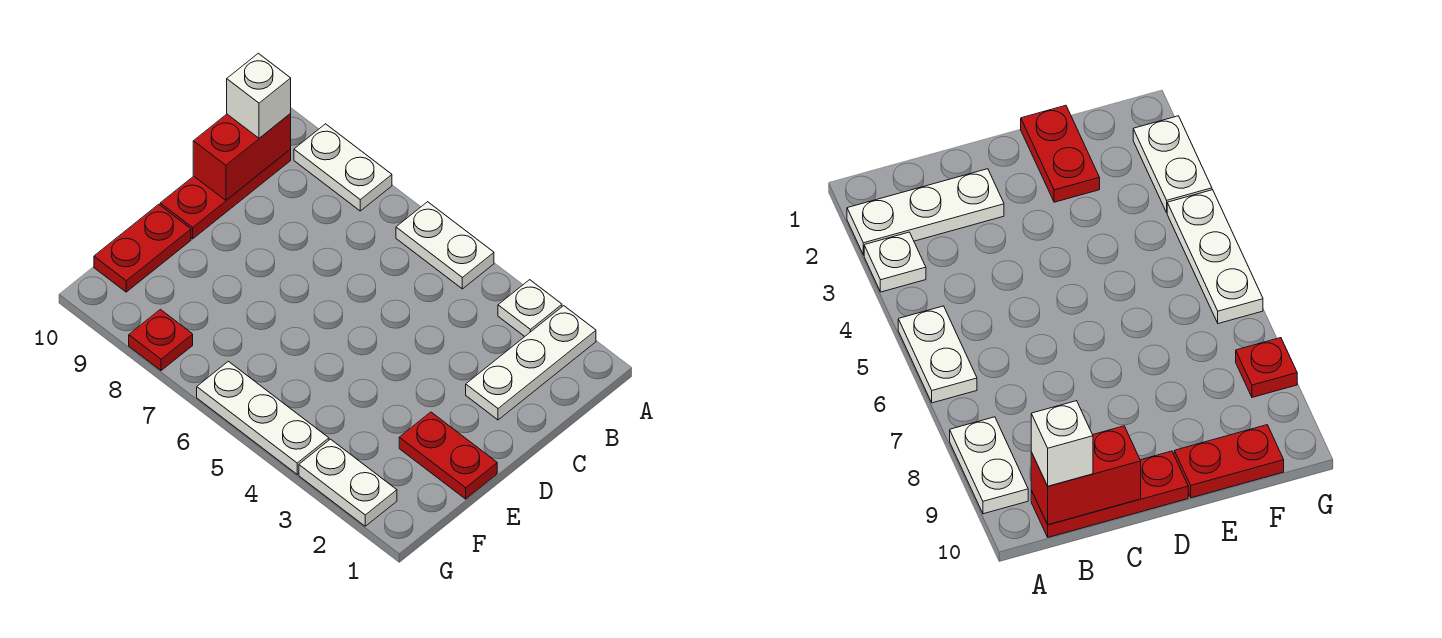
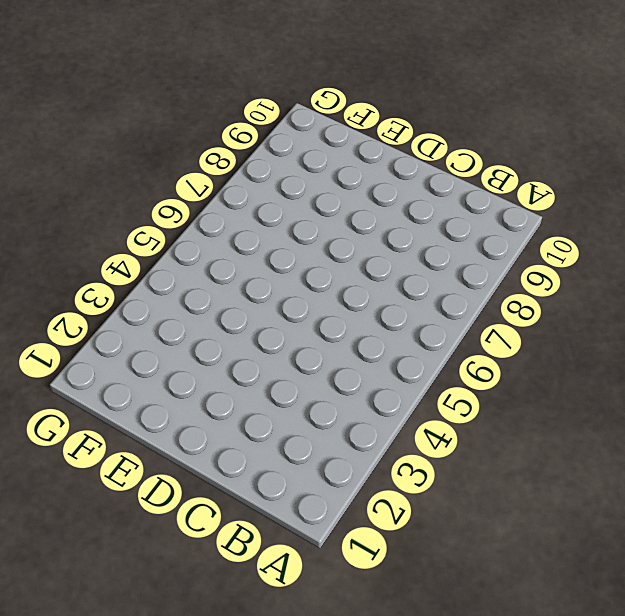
none -> white 1x3 plate [466,306,596,420]
none -> white 1x1 plate [498,280,562,336]
none -> white 1x2 plate [396,202,494,289]

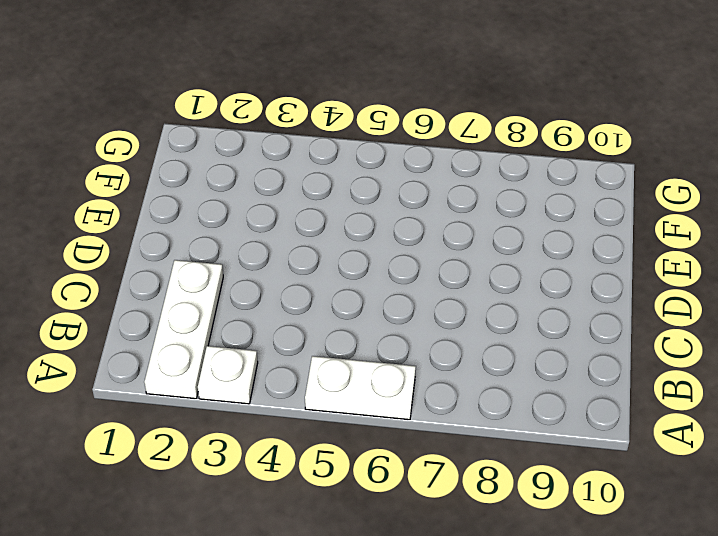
none -> white 1x2 plate [294,124,392,211]
none -> red 1x3 plate [160,149,291,239]
none -> red 1x2 plate [399,412,497,499]

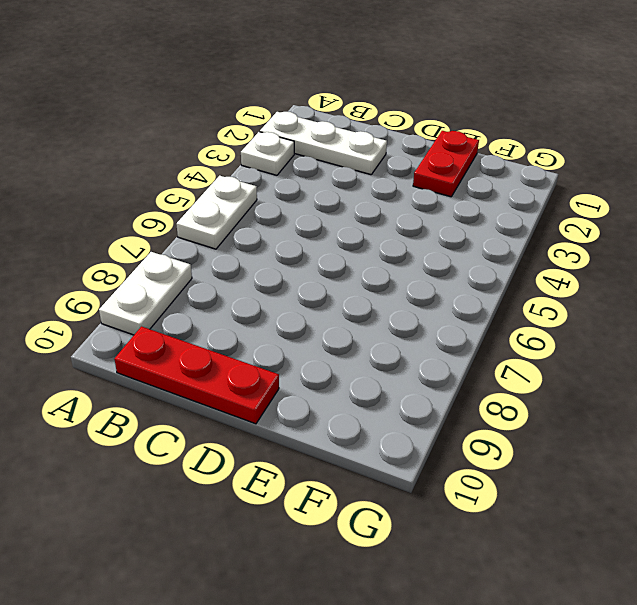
none -> red 1x2 plate [94,204,191,292]
none -> white 1x2 plate [299,439,397,526]
none -> white 1x3 plate [197,361,329,474]

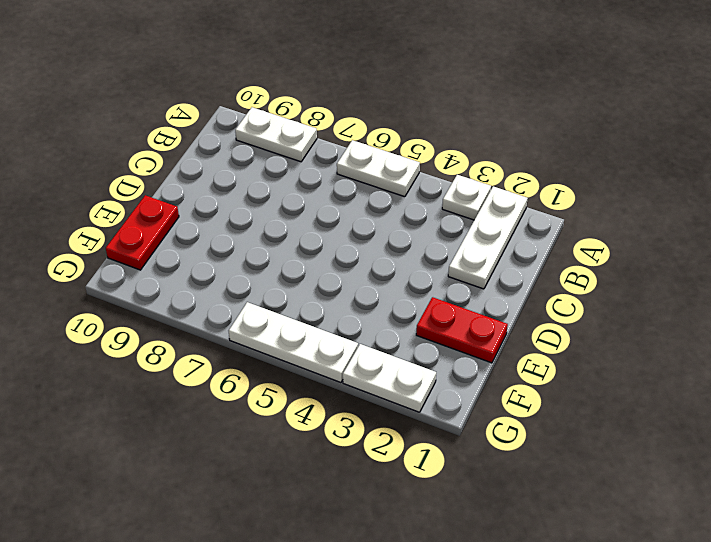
none -> red 1x3 plate [160,149,291,239]
none -> red 1x1 plate [129,309,193,371]
none -> red 1x2 brick [193,114,291,200]

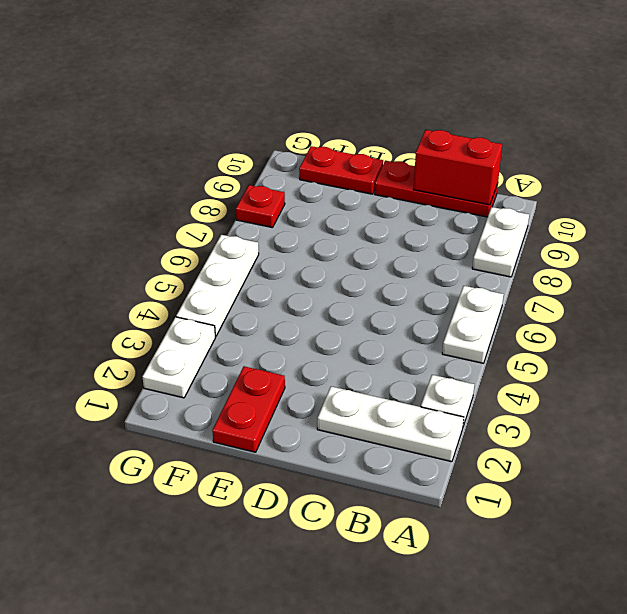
none -> white 1x1 brick [227,53,291,138]

